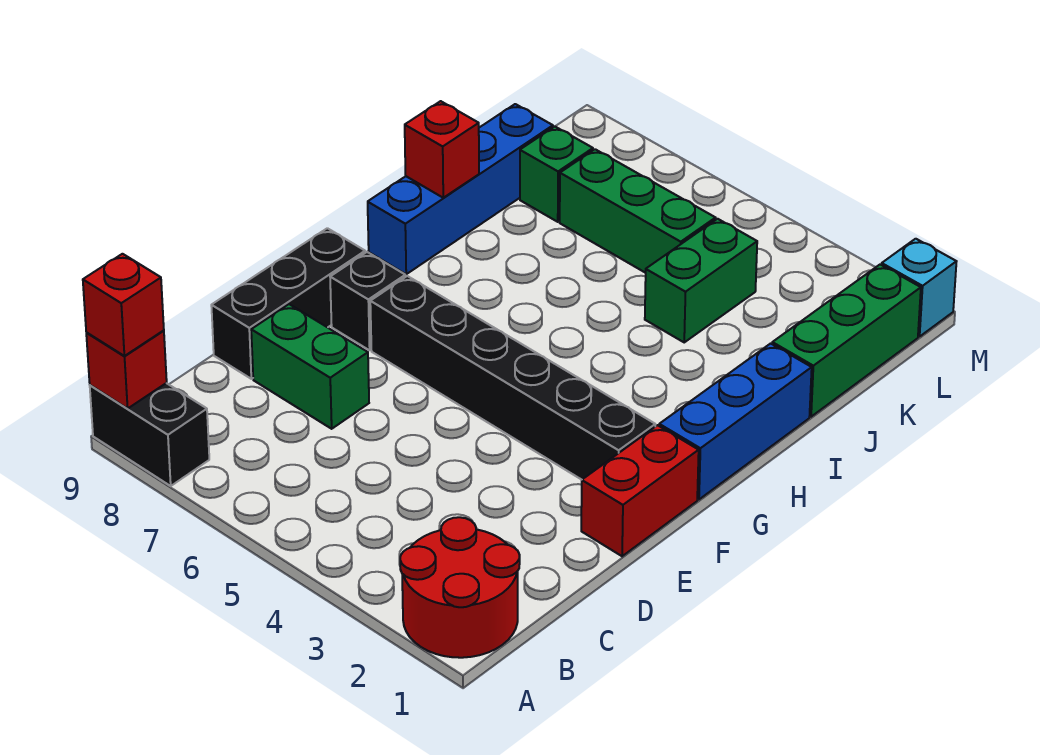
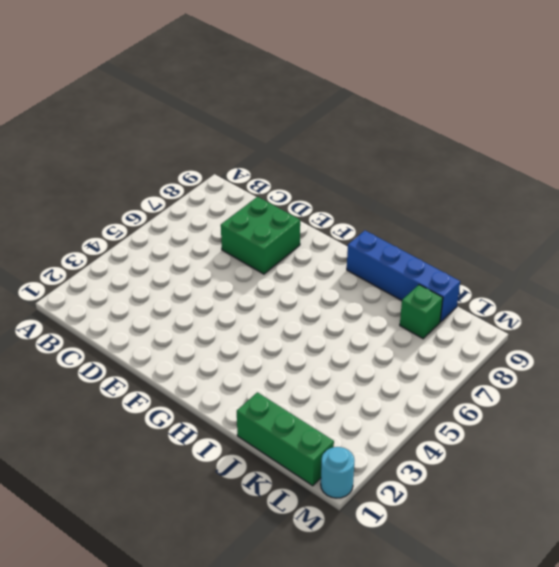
green 2x2 brick [221,197,300,274] -> green 1x2 brick [251,304,369,429]
cyan 1x1 round brick [321,447,355,498] -> cyan 1x1 brick [882,239,957,337]
none -> red 2x2 round brick [400,517,520,658]
none -> black 1x2 brick [90,383,209,486]
none -> black 1x3 brick [211,228,365,379]

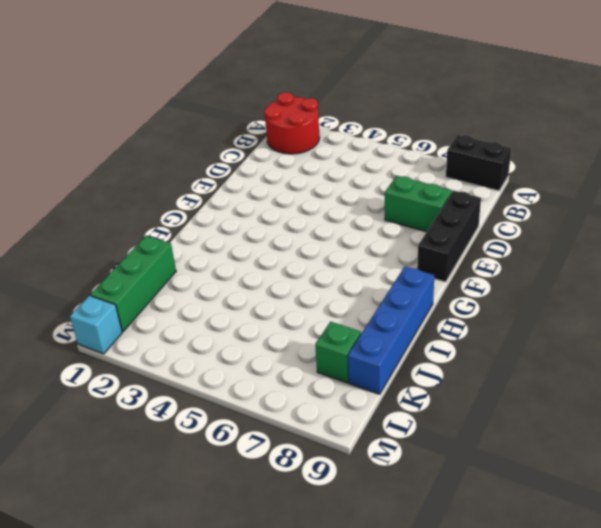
none -> red 1x2 brick [581,425,699,556]
none -> black 1x6 brick [370,276,655,480]
none -> black 1x1 brick [330,252,405,350]

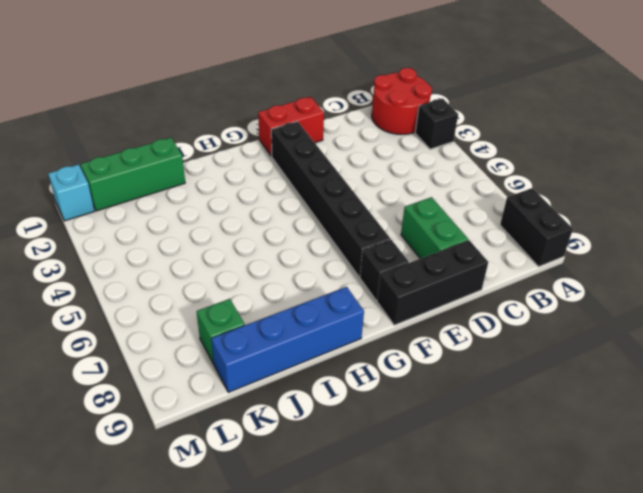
black 1x1 brick [415,98,458,149] -> none
none -> blue 1x3 brick [659,343,812,499]
none -> green 1x2 brick [645,219,757,342]
none -> green 1x3 brick [560,149,716,273]

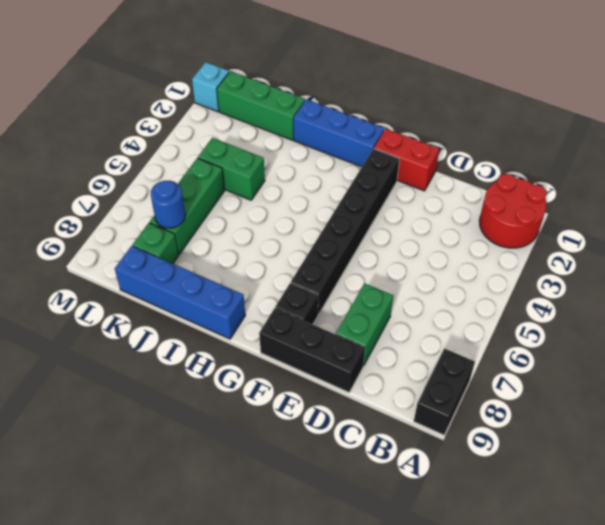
blue 1x1 round brick [151,181,185,228] -> none
none -> red 1x1 brick [86,331,167,409]
none -> red 1x1 brick [405,101,479,198]
none -> red 1x1 brick [83,254,164,356]

